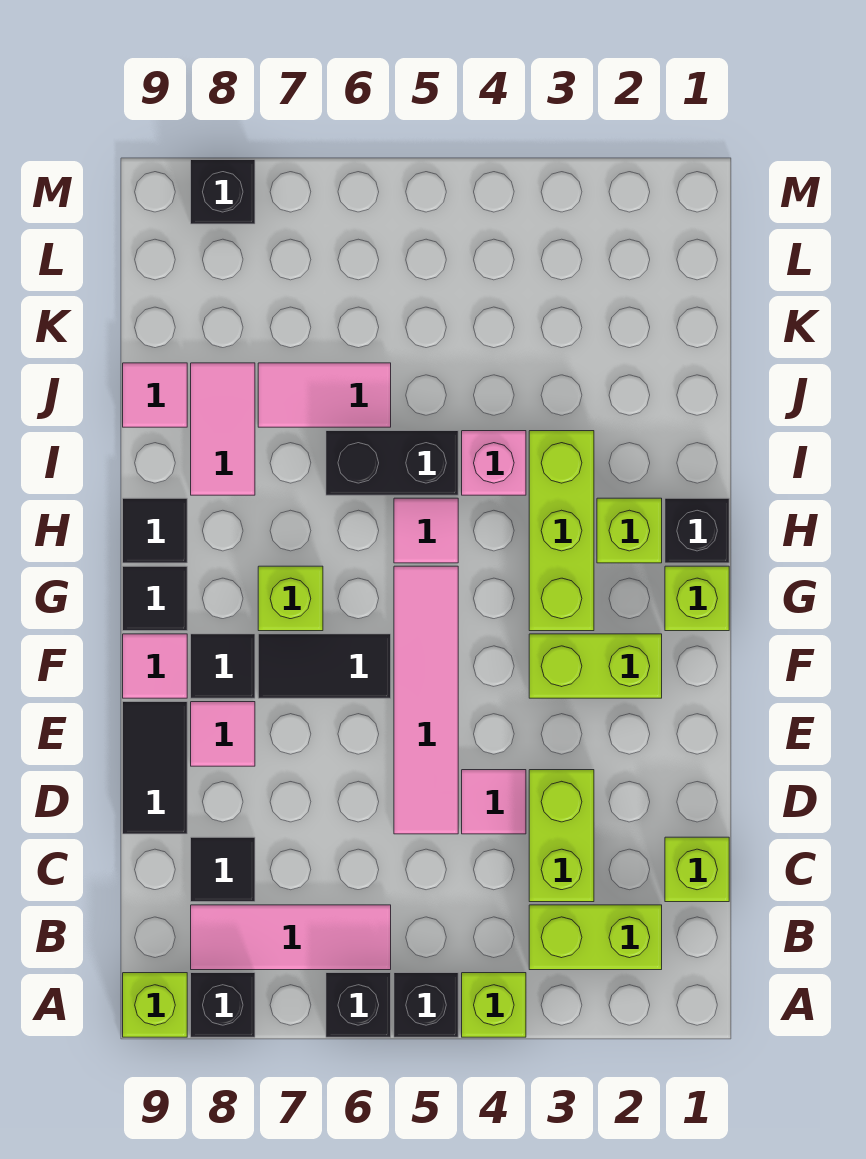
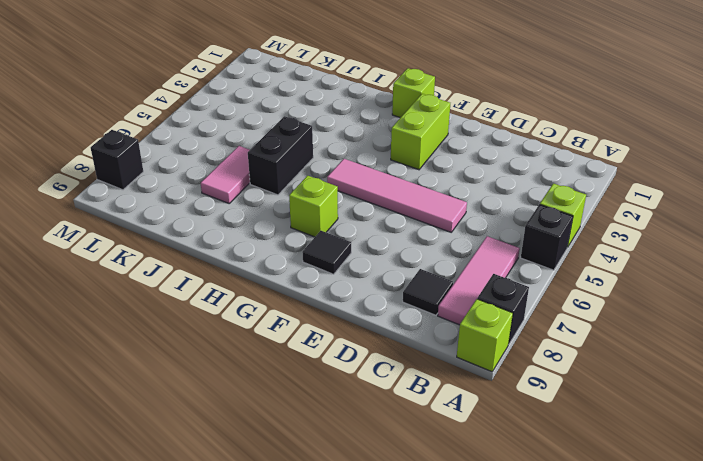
none -> black 1x1 brick [326,973,391,1037]
none -> lime 1x2 brick [529,905,662,970]
none -> lime 1x1 brick [665,837,729,902]
none -> lime 1x2 brick [529,770,594,902]

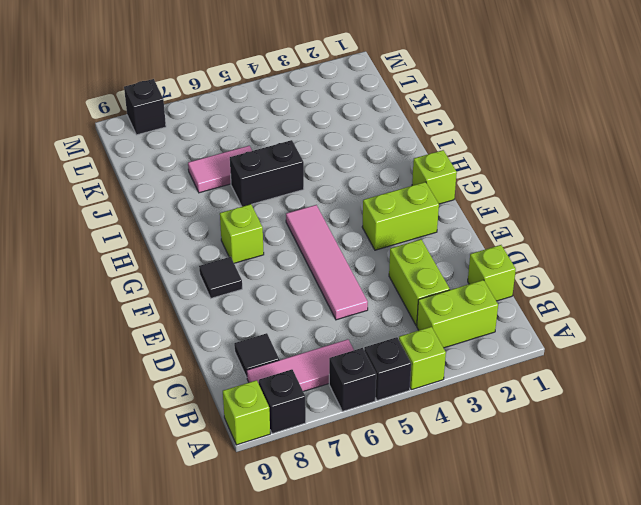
none -> pink 1x1 tile [462,770,526,834]
none -> black 1x2 tile [123,702,187,834]
none -> pink 1x1 tile [191,702,255,766]
none -> black 1x2 tile [258,634,391,698]

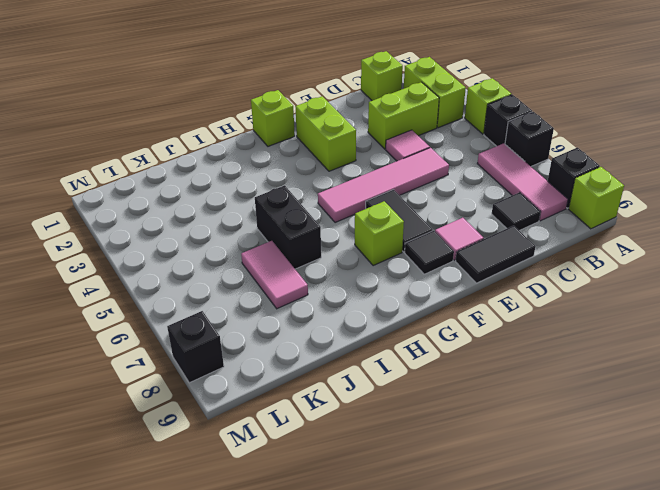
none -> pink 1x1 tile [123,634,187,698]
none -> lime 1x3 brick [529,431,594,631]
none -> black 1x1 tile [123,566,187,631]
none -> black 1x1 brick [665,498,729,563]

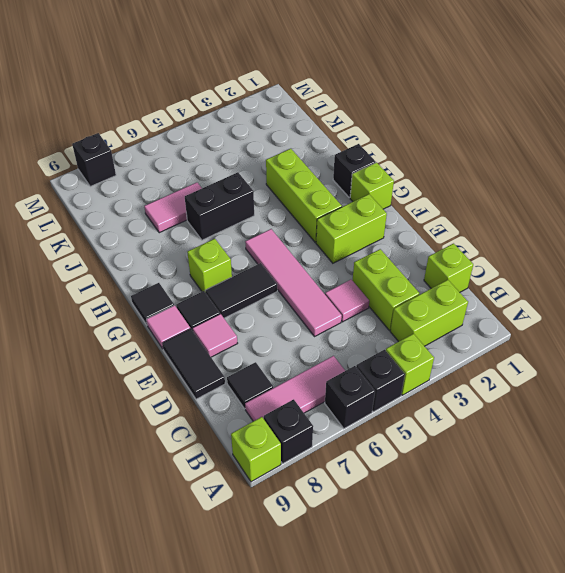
none -> lime 1x1 brick [597,498,662,563]
none -> pink 1x1 tile [394,498,458,563]
none -> black 1x1 tile [123,498,187,563]
none -> pink 1x1 brick [462,431,526,495]

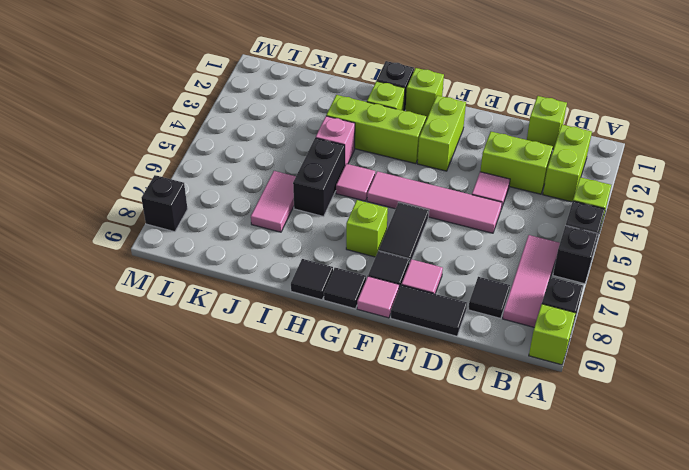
none -> pink 1x2 tile [191,363,255,495]
none -> pink 1x1 tile [123,363,187,427]

